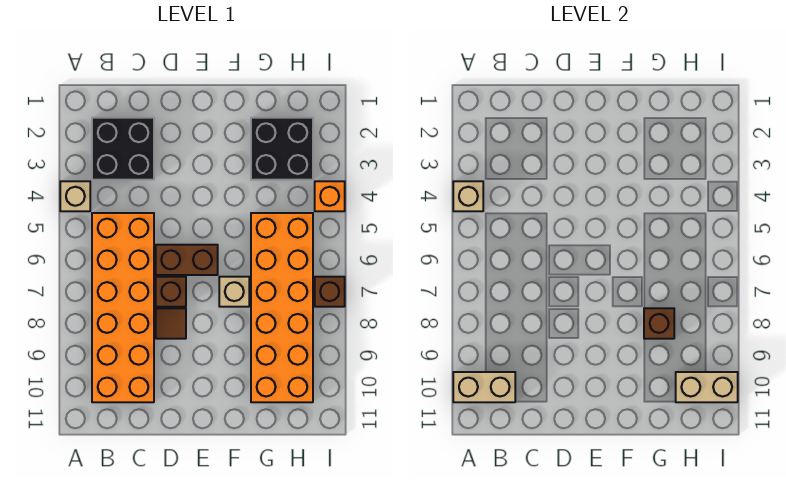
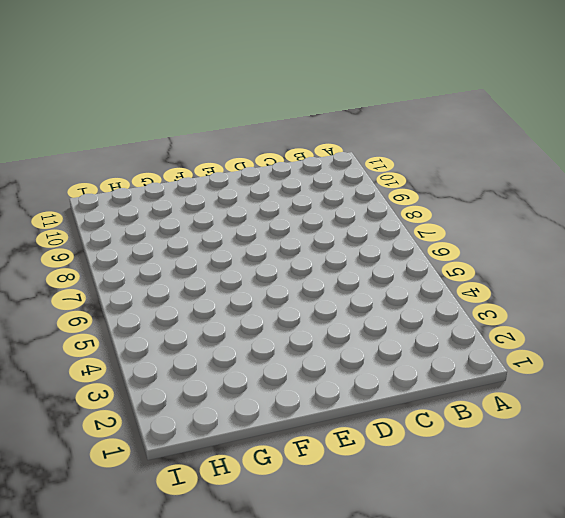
none -> tan 1x1 brick [60,181,90,211]
none -> black 2x2 brick [92,118,154,180]
none -> orange 2x6 brick [92,213,154,402]

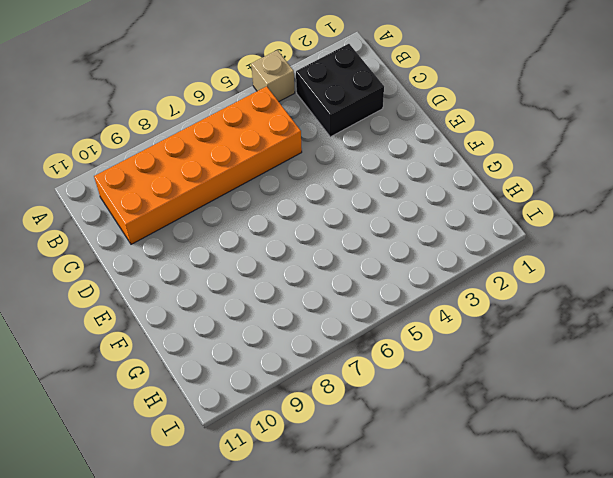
none -> brown 1x2 brick [156,245,218,275]
none -> brown 1x1 brick [156,277,186,307]
none -> brown 1x1 tile [156,308,186,339]

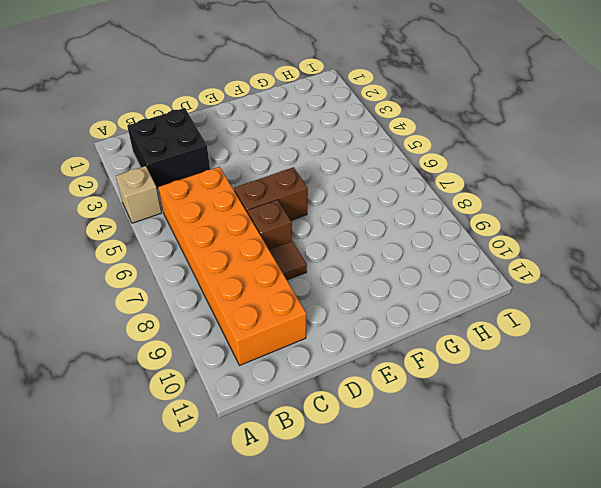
none -> tan 1x1 brick [219,277,249,307]
none -> black 2x2 brick [251,118,313,180]
none -> orange 2x6 brick [251,213,313,402]

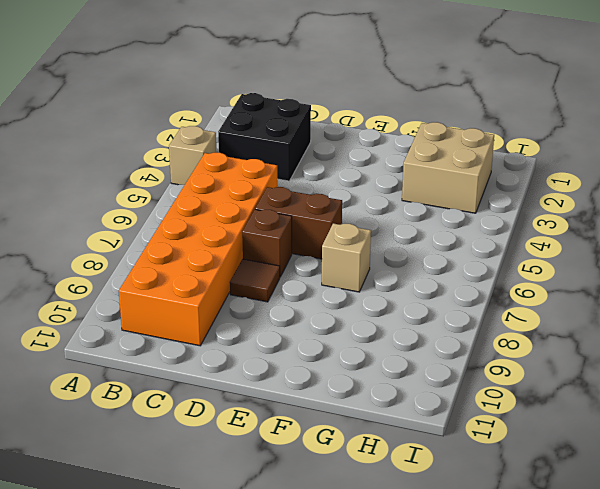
tan 2x2 brick [402,122,494,213] -> black 2x2 brick [251,118,313,180]
none -> orange 2x6 brick [251,213,313,402]
none -> orange 1x1 brick [315,181,345,211]
none -> brown 1x1 brick [315,277,345,307]

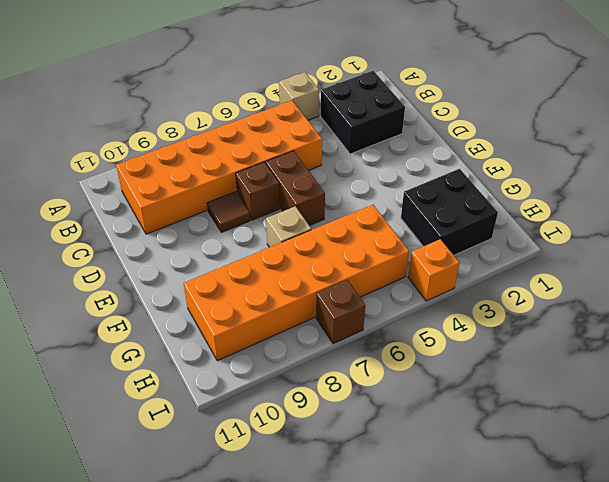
none -> tan 1x1 brick [453,181,483,211]
none -> tan 1x2 brick [453,372,515,402]
none -> brown 1x1 brick [644,308,674,339]

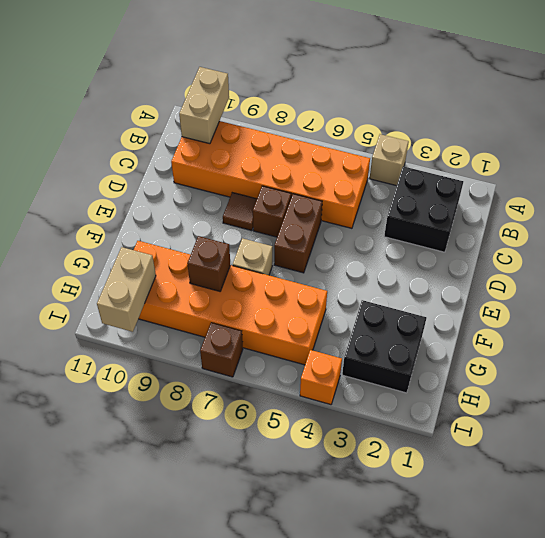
none -> tan 1x1 brick [453,181,483,211]

